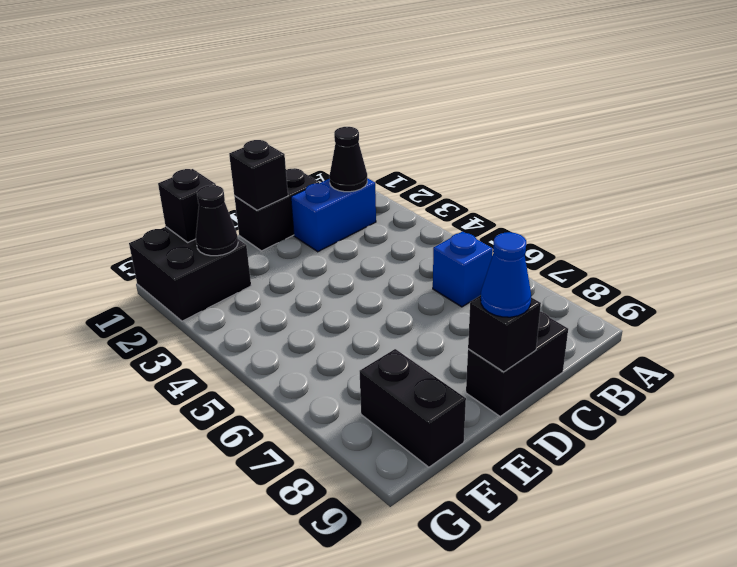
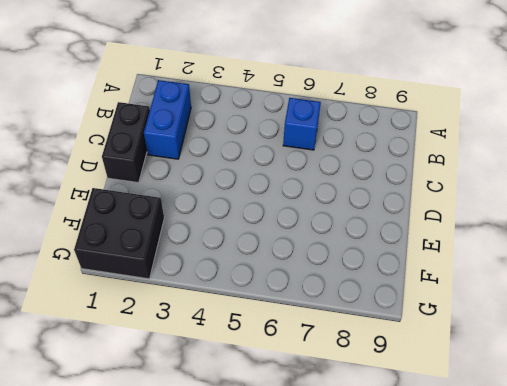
none -> black 1x2 brick [466,312,568,416]
none -> black 1x2 brick [360,349,466,467]
none -> black 1x1 cone [329,127,367,192]

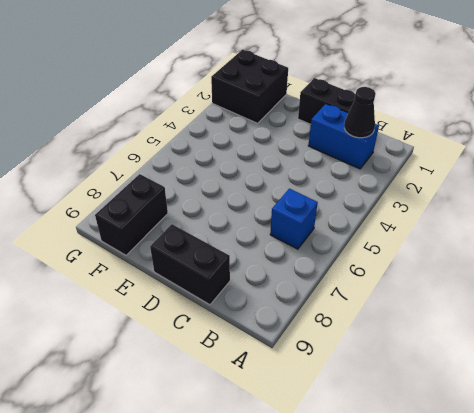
none -> black 1x1 brick [229,140,288,210]
none -> black 1x1 brick [468,295,541,372]
none -> black 1x1 brick [158,169,216,242]

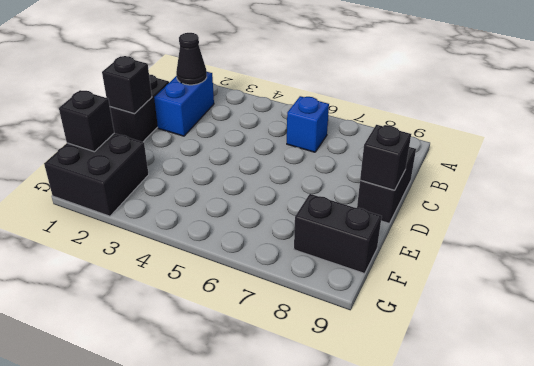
none -> black 1x1 cone [196,185,238,256]
none -> blue 1x1 cone [481,232,531,317]

